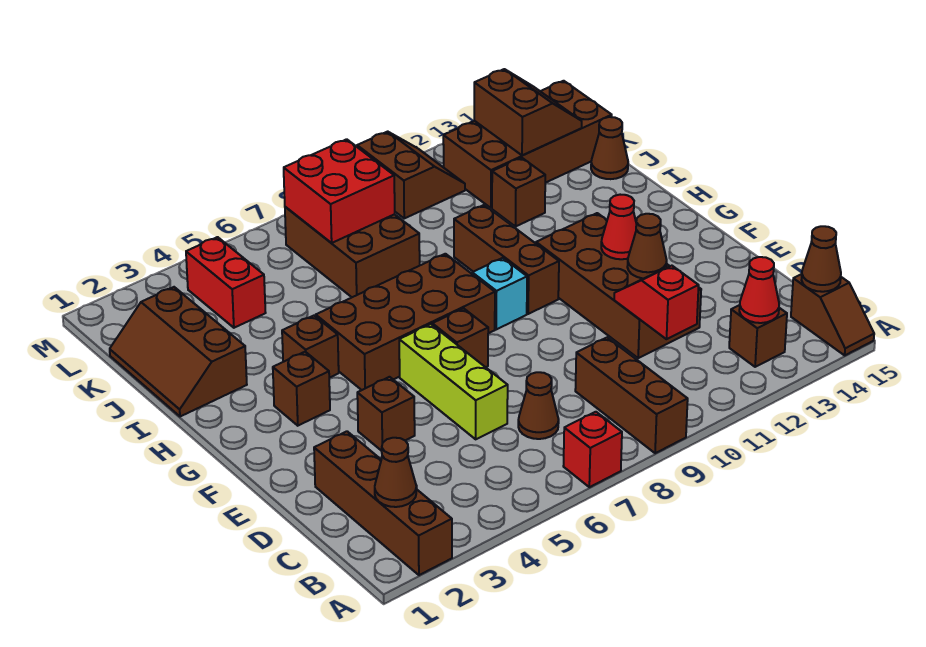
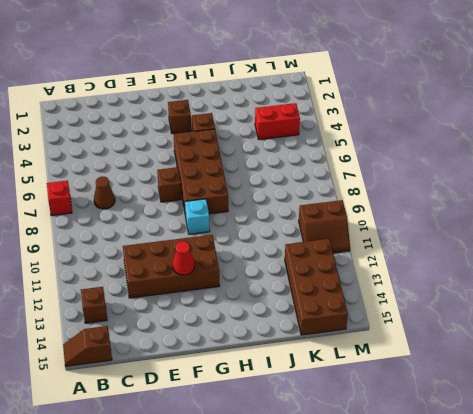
none -> brown 1x4 brick [314,431,452,575]
none -> brown 1x3 brick [575,337,688,453]
none -> lime 1x3 brick [399,324,508,439]
none -> brown 1x1 brick [357,377,415,451]

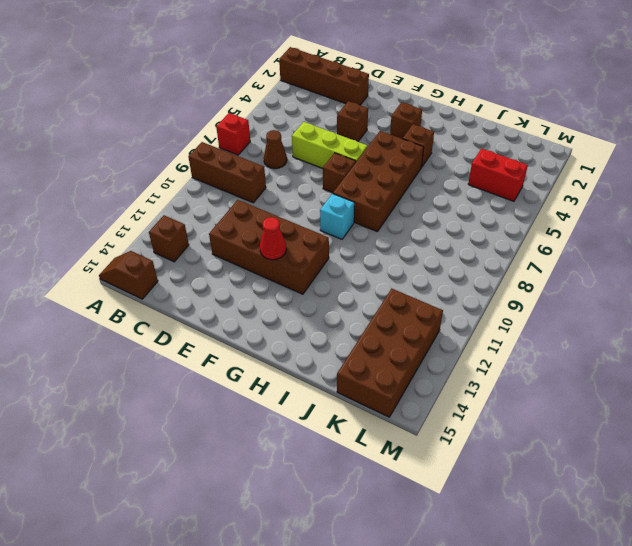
none -> brown 1x3 brick [454,205,559,314]
none -> brown 2x3 slope [110,287,247,417]
none -> brown 2x3 brick [285,207,420,297]
none -> brown 1x1 brick [492,158,545,227]

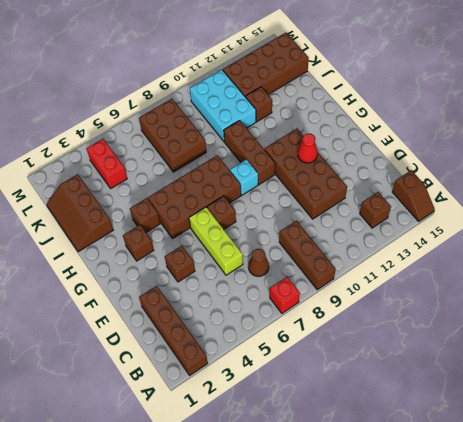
cyan 2x3 brick [190,70,256,141] -> brown 2x2 slope [357,132,465,218]
none -> brown 1x1 cone [591,117,628,179]
none -> brown 1x1 cone [375,438,416,507]
none -> red 1x1 cone [739,257,779,323]
none -> brown 1x1 cone [802,226,841,292]

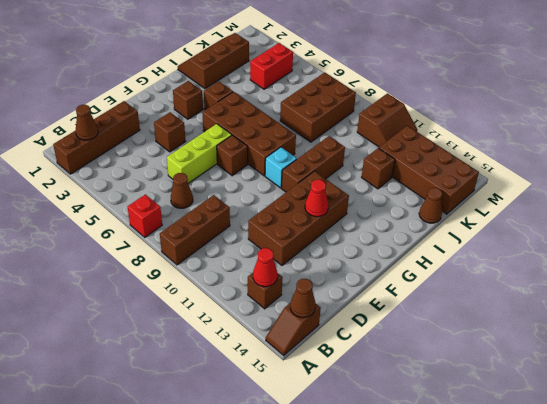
none -> red 1x2 slope [614,266,699,339]
none -> brown 1x1 cone [627,214,667,279]
none -> red 2x2 brick [284,139,395,243]
none -> brown 2x2 slope [474,69,582,156]

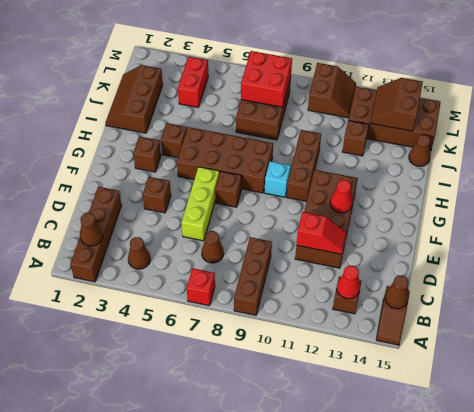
brown 1x1 cone [128,237,150,269] -> brown 1x1 cone moved to [627,214,667,279]
red 1x2 slope [297,212,346,254] -> red 1x2 slope turned to [614,266,699,339]
brown 2x2 slope [370,78,423,131] -> brown 2x2 slope turned to [474,69,582,156]

